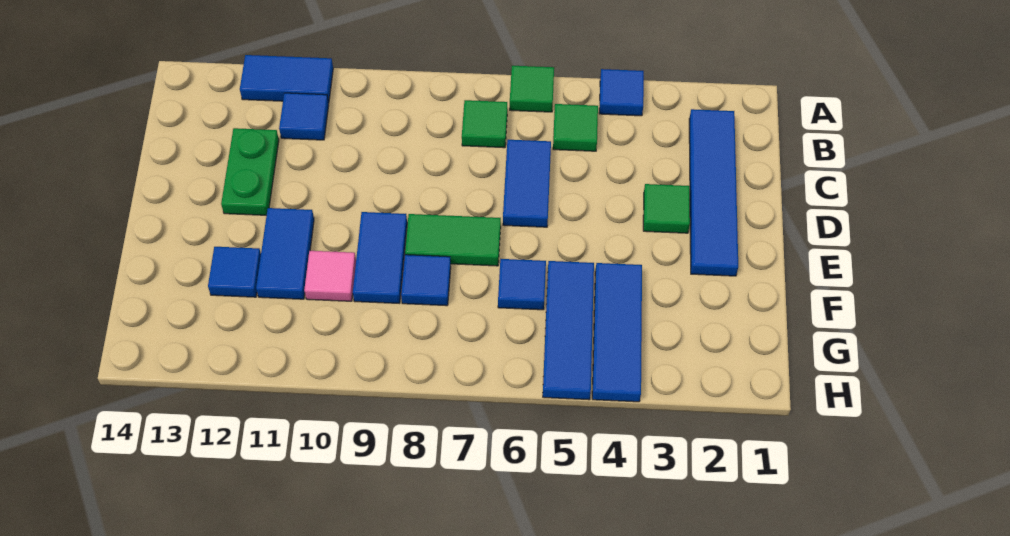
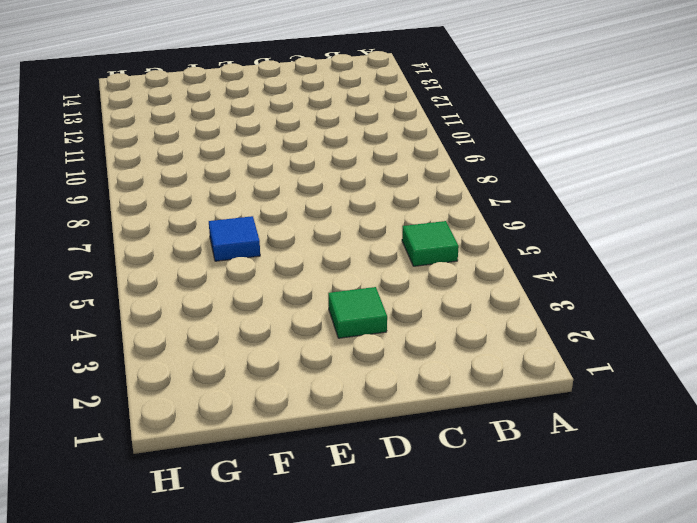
none -> blue 1x1 tile [599,69,644,116]
none -> green 1x1 tile [510,66,554,112]
none -> blue 1x2 tile [240,55,333,103]

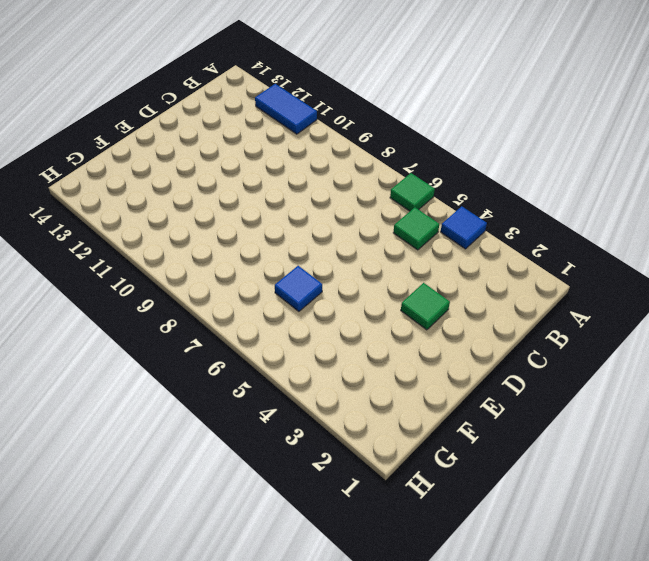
none -> blue 1x4 tile [689,109,738,276]
none -> green 1x1 tile [462,100,507,148]
none -> blue 1x1 tile [279,93,329,140]

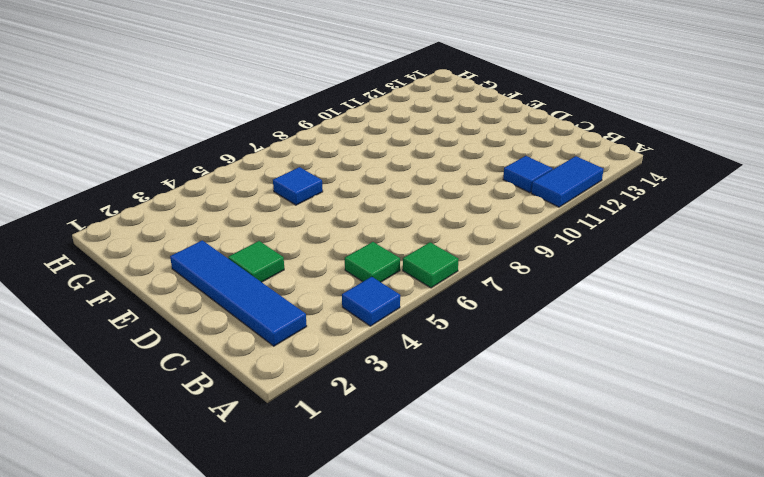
none -> green 1x1 tile [462,100,507,148]
none -> blue 1x2 tile [503,140,551,227]
none -> green 1x2 plate [221,128,279,215]

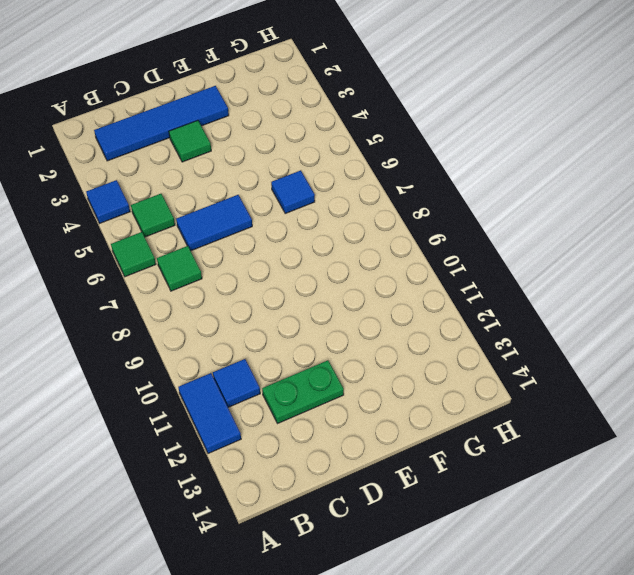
none -> green 1x2 tile [405,214,501,266]
none -> blue 1x2 tile [353,212,407,303]
none -> blue 1x2 tile [256,208,314,299]

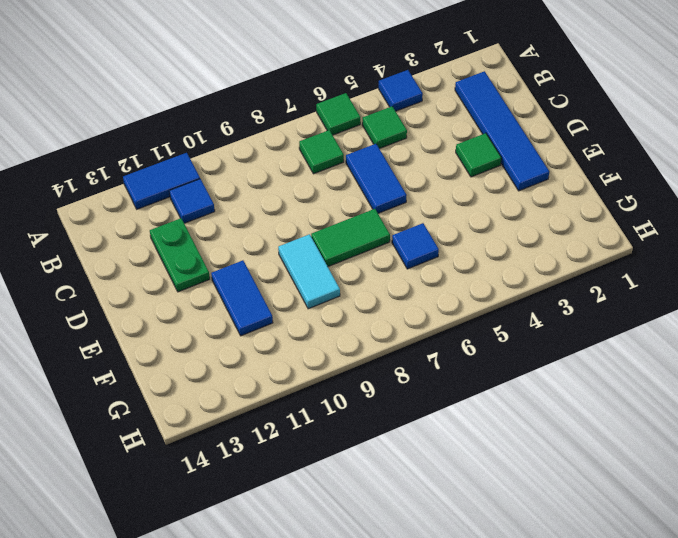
cyan 1x2 tile [278,234,340,309] -> blue 1x2 tile [353,212,407,303]
none -> blue 1x3 tile [592,263,642,402]
none -> blue 1x3 tile [543,261,594,400]
none -> blue 1x1 tile [401,255,451,306]

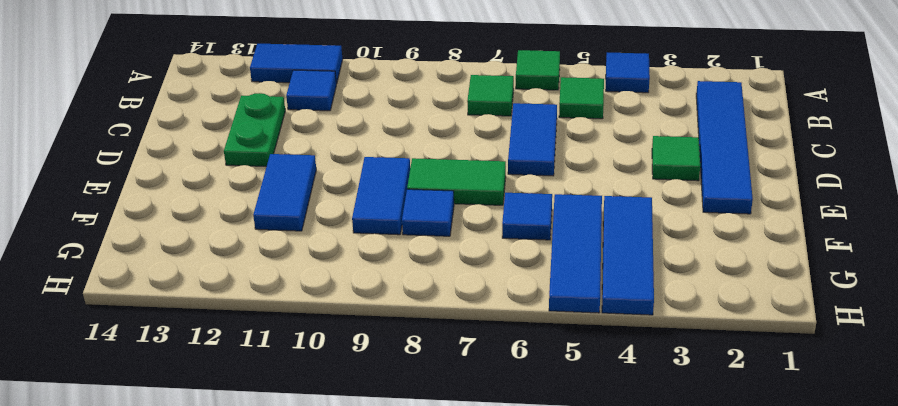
none -> pink 1x1 tile [304,251,356,301]
none -> blue 1x1 tile [208,247,261,297]

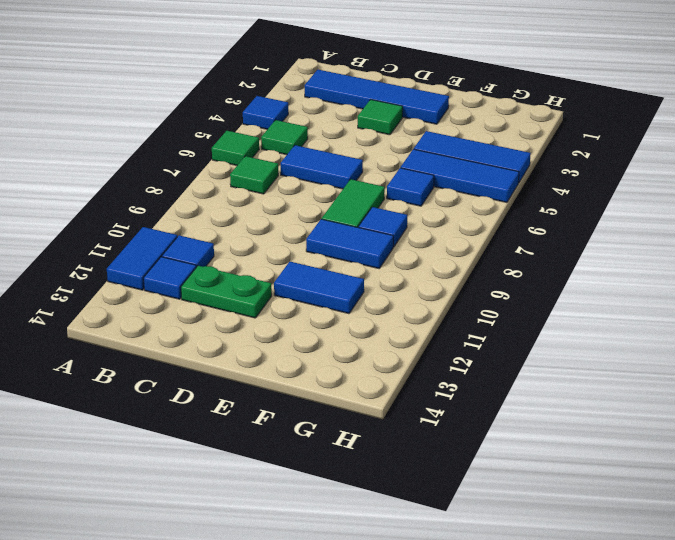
blue 1x1 tile [144,257,196,299] -> blue 1x1 tile moved to [208,247,261,297]
none -> pink 1x1 tile [304,251,356,301]

